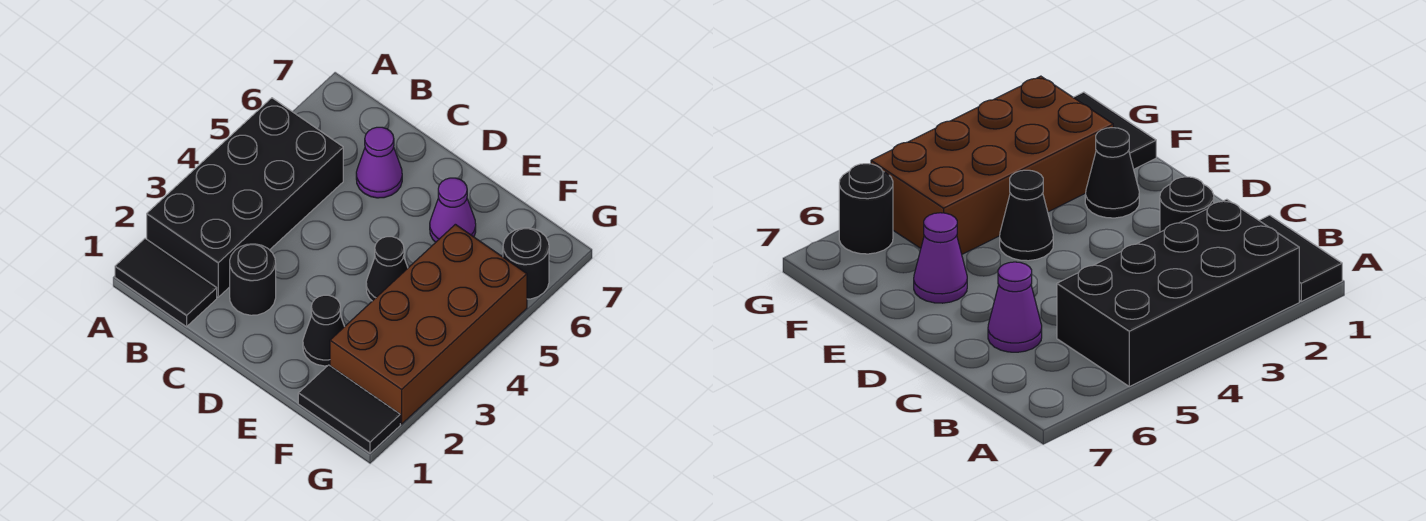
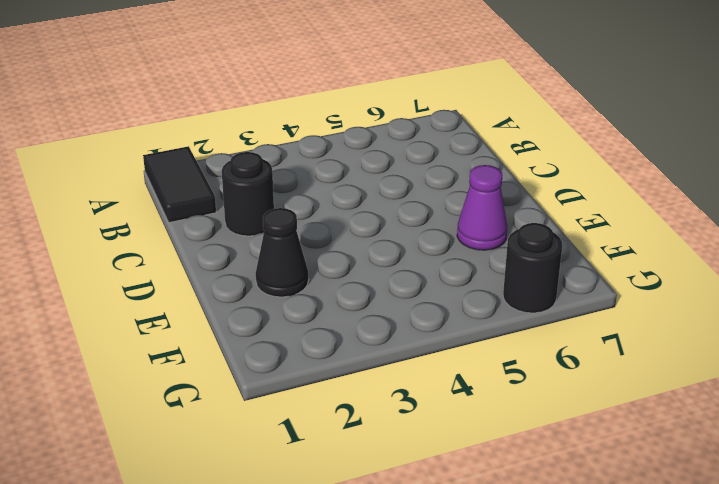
none -> black 2x4 brick [147,98,343,297]
none -> purple 1x1 cone [356,127,402,198]

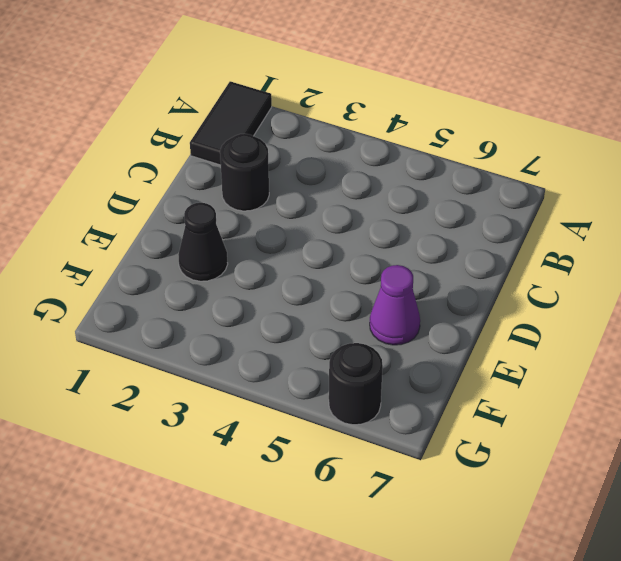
none -> black 2x4 brick [147,98,343,297]
none -> purple 1x1 cone [356,127,402,198]

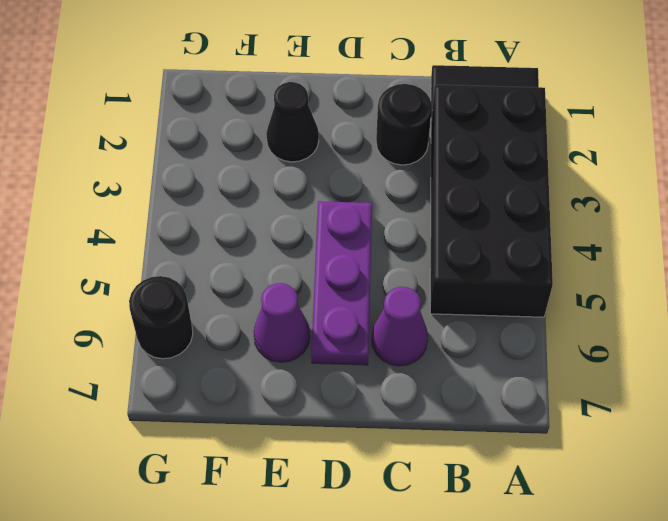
purple 1x3 plate [311,201,372,365] -> none
none -> black 1x1 cone [366,237,408,301]
none -> black 1x2 tile [298,365,400,453]

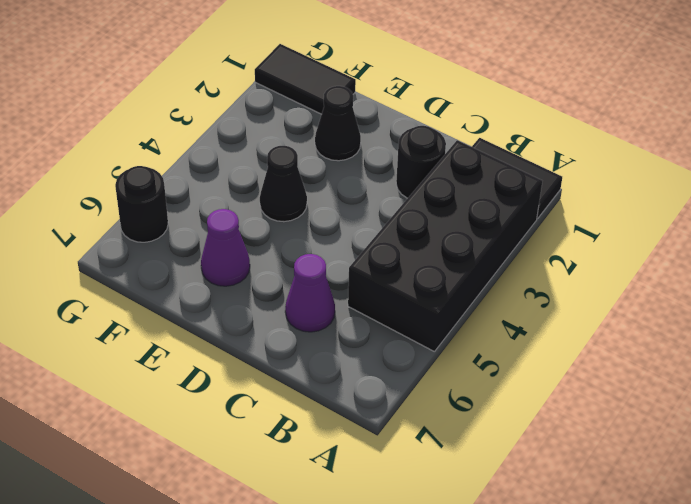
none -> brown 2x4 brick [330,224,527,424]

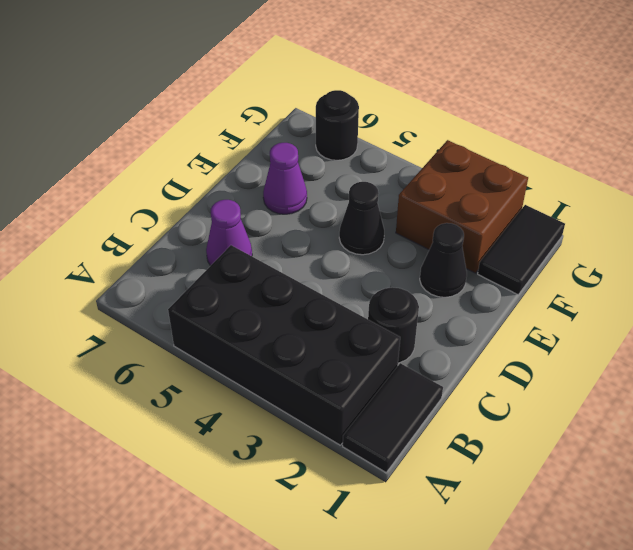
brown 2x2 brick [396,140,528,273] -> brown 2x4 brick [330,224,527,424]

